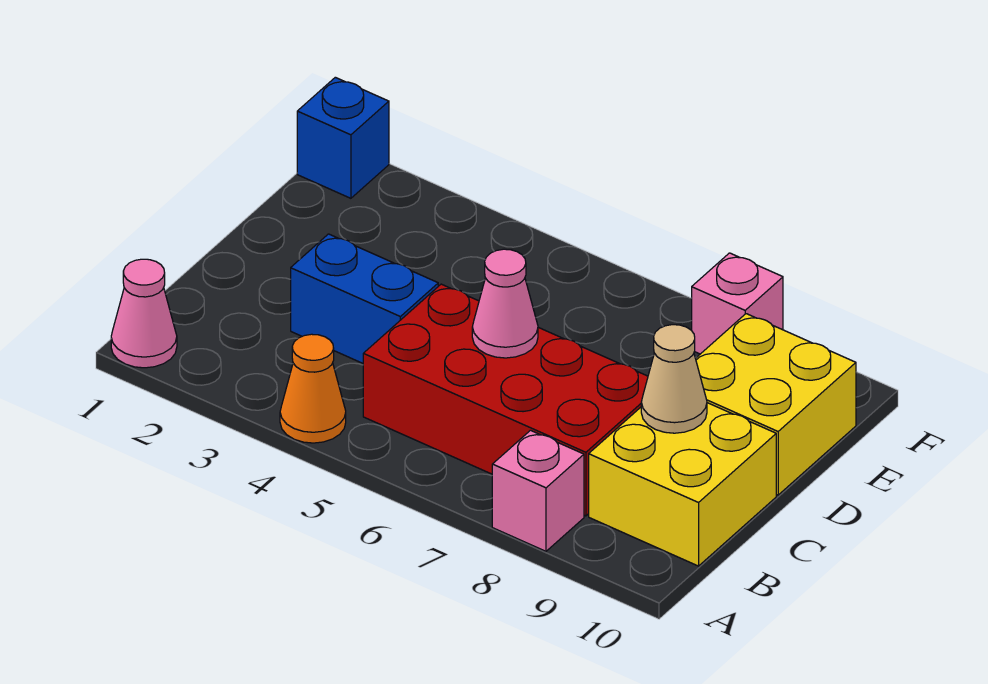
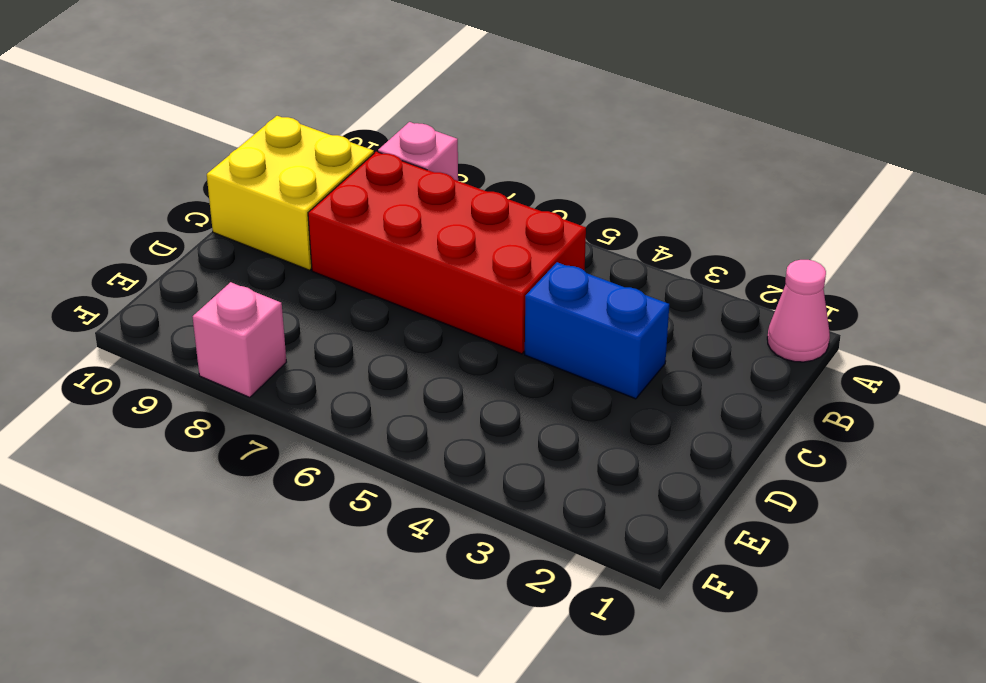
none -> orange 1x1 cone [280,334,346,443]
none -> yellow 2x2 brick [695,314,856,495]

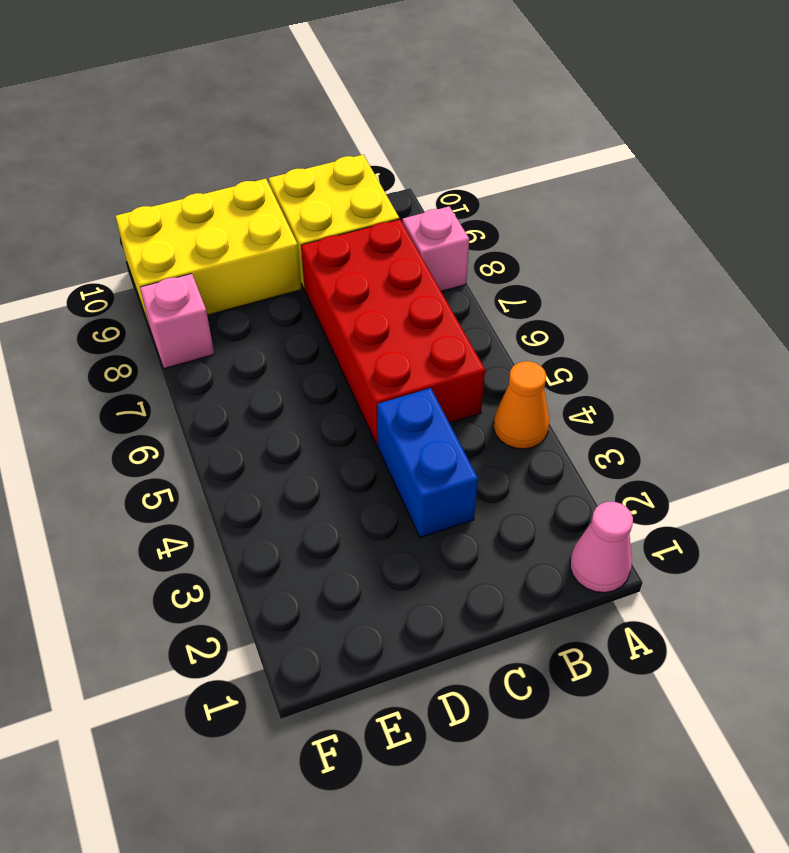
yellow 2x3 brick [115,179,302,325] -> yellow 2x2 brick [695,314,856,495]
none -> blue 1x1 brick [297,77,389,198]
none -> pink 1x1 cone [472,249,538,358]

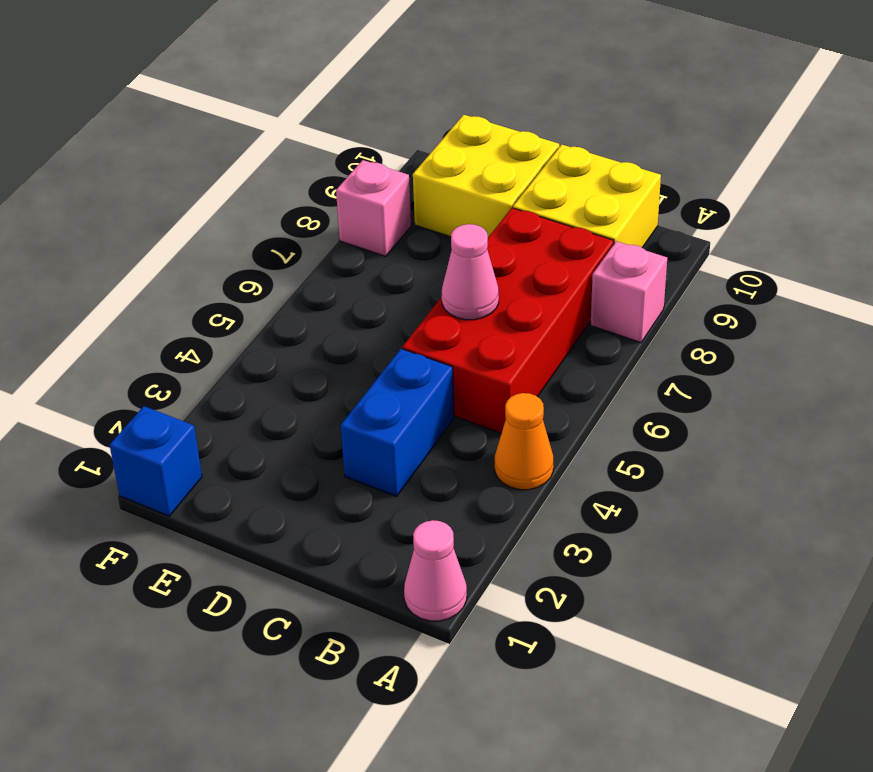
none -> tan 1x1 cone [641,325,707,433]

